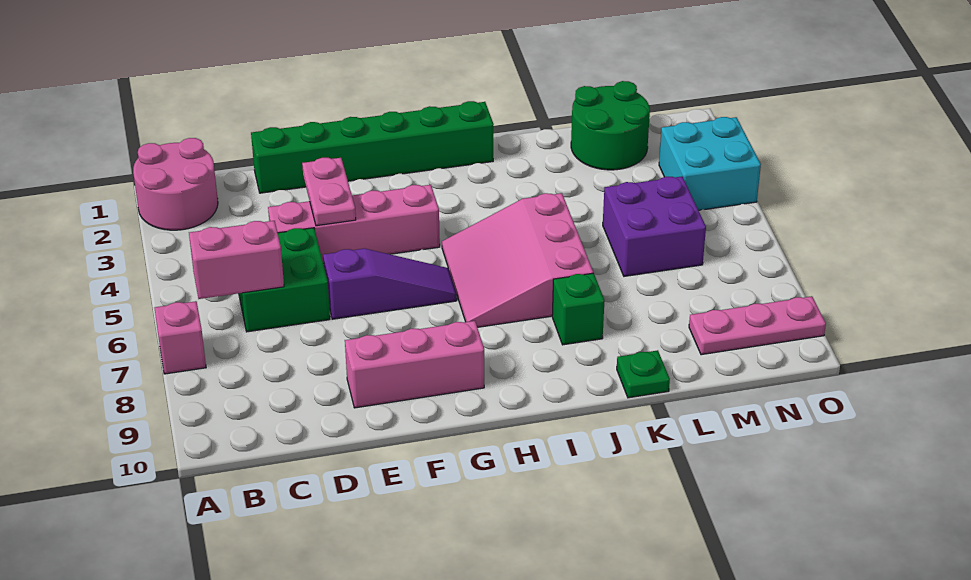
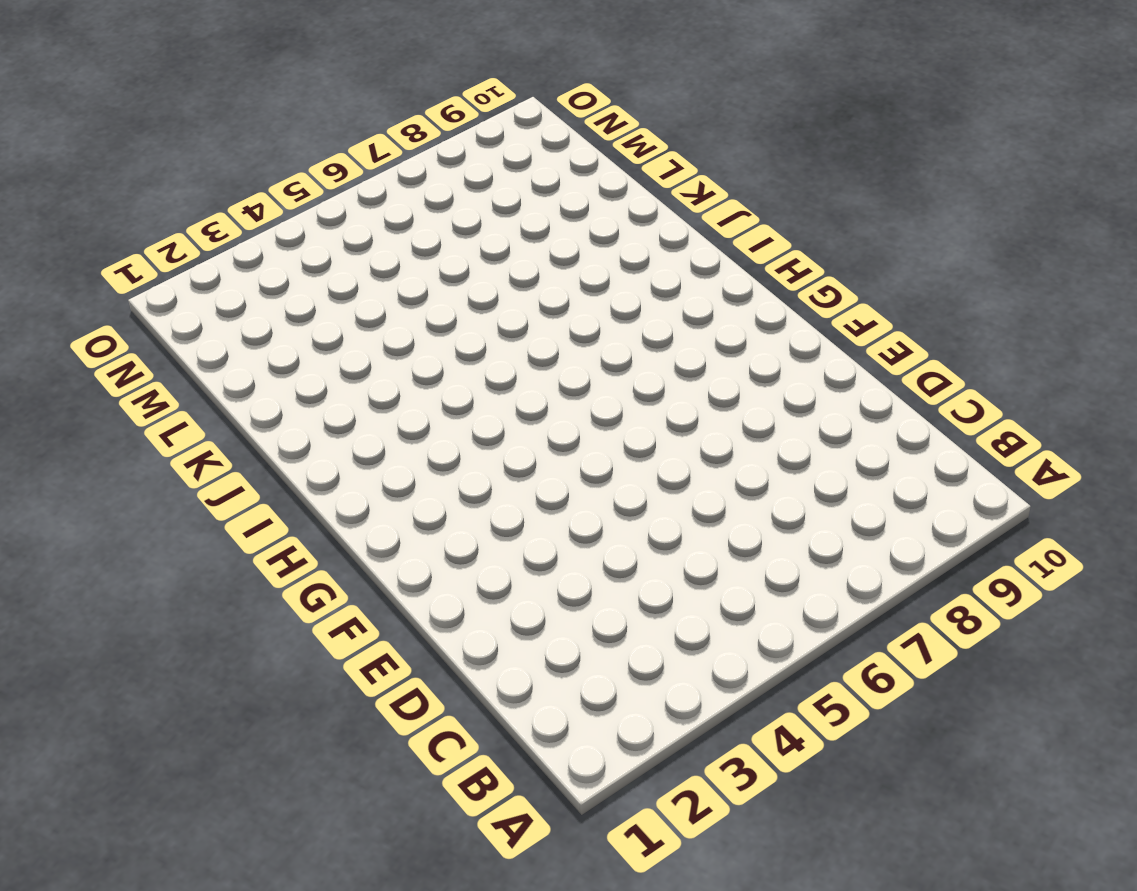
none -> pink 2x2 round brick [133,138,218,230]
none -> pink 1x1 brick [155,301,206,374]
none -> green 2x2 brick [239,228,330,332]

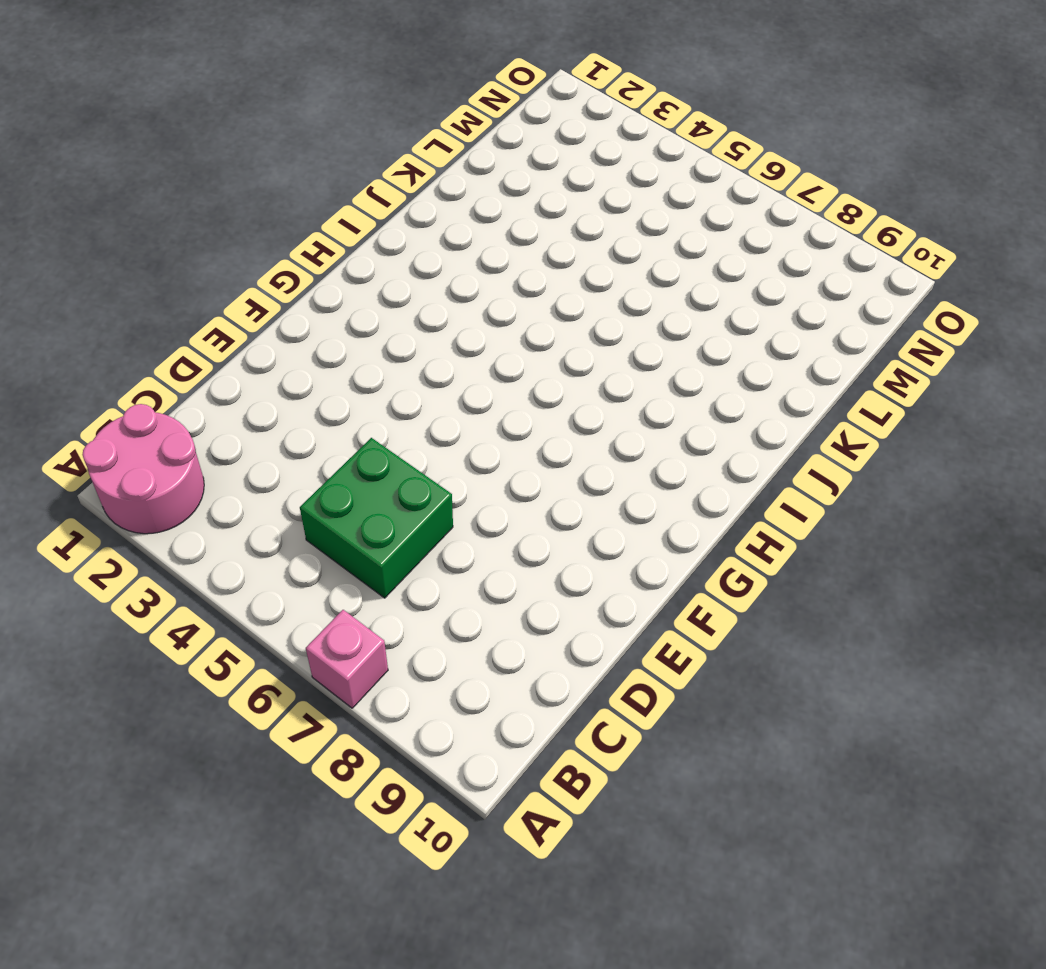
none -> green 1x6 brick [251,101,494,193]
none -> pink 1x4 brick [268,185,440,264]
none -> purple 1x3 slope [323,249,457,319]

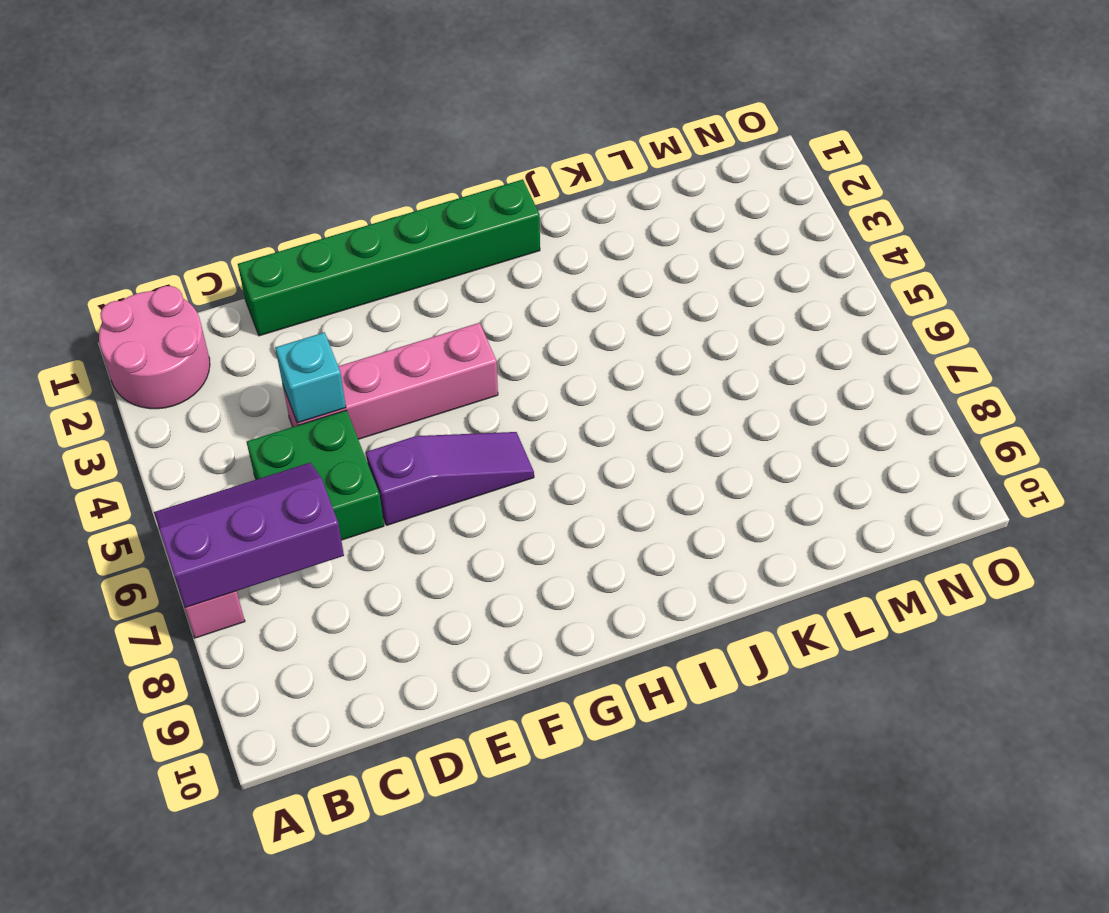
purple 2x3 slope [154,463,344,608] -> pink 1x2 brick [189,221,284,299]
cyan 1x1 brick [275,332,346,423] -> none
none -> pink 1x3 brick [345,321,484,408]
none -> pink 3x3 slope [442,193,593,327]
none -> green 1x1 brick [552,273,605,345]

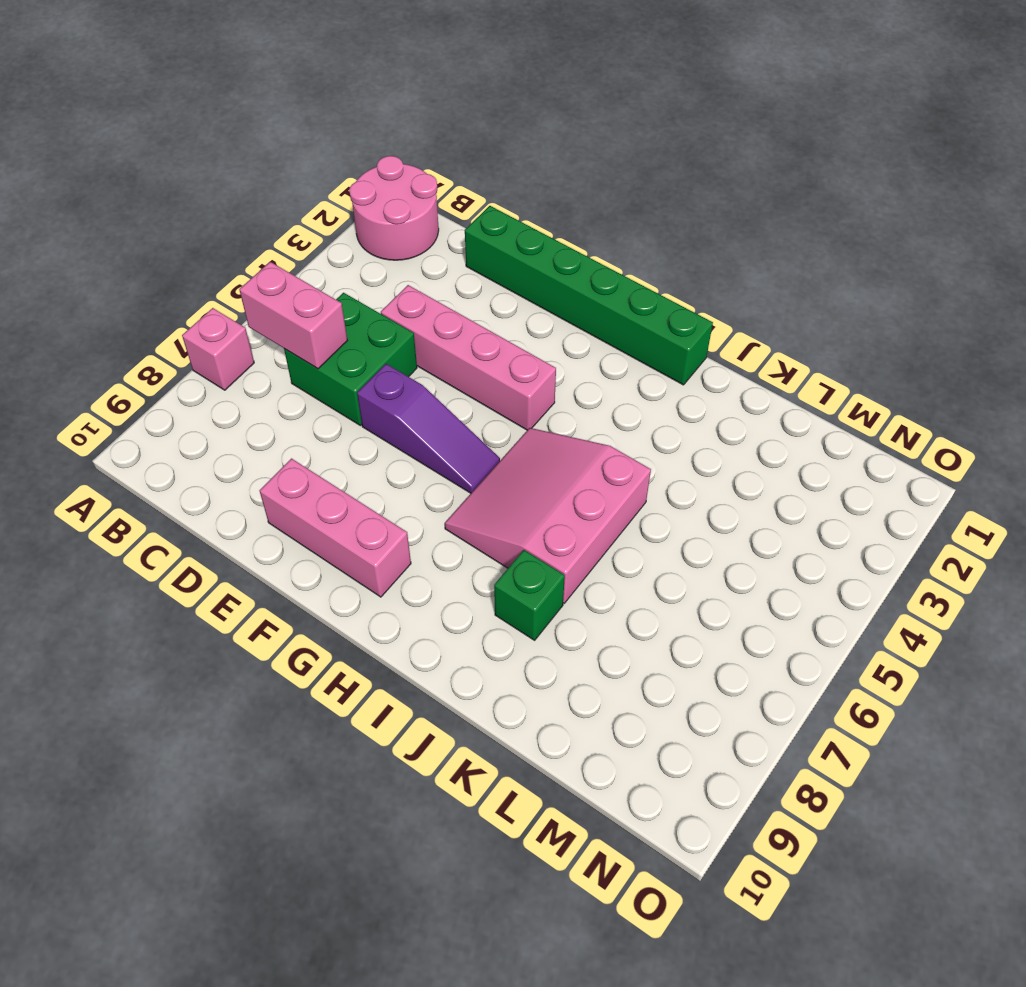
none -> green 1x1 plate [617,350,670,398]
none -> green 2x2 round brick [571,81,650,170]
none -> purple 2x2 brick [603,177,706,276]

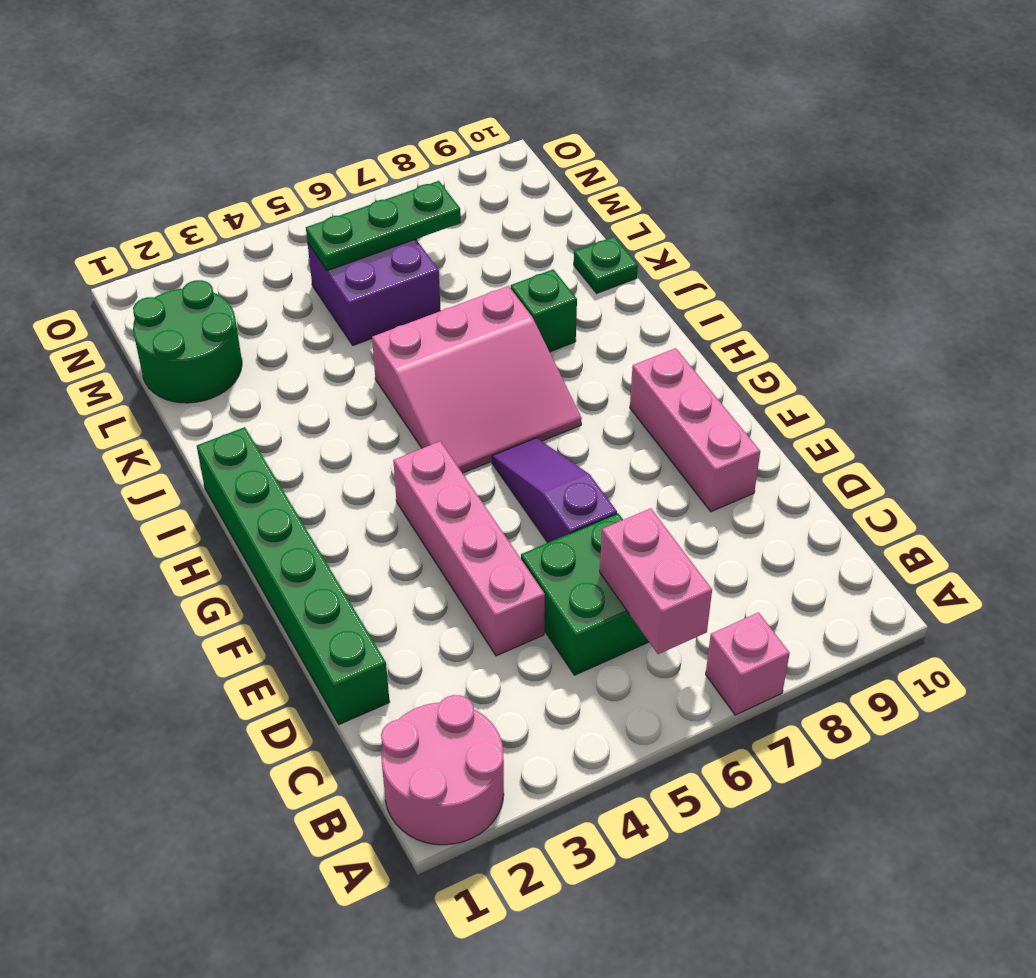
green 1x3 plate [306,181,461,271] -> none
none -> pink 1x3 plate [689,296,826,355]
none -> cyan 2x2 brick [659,117,761,210]
none -> pink 1x2 plate [302,158,356,226]

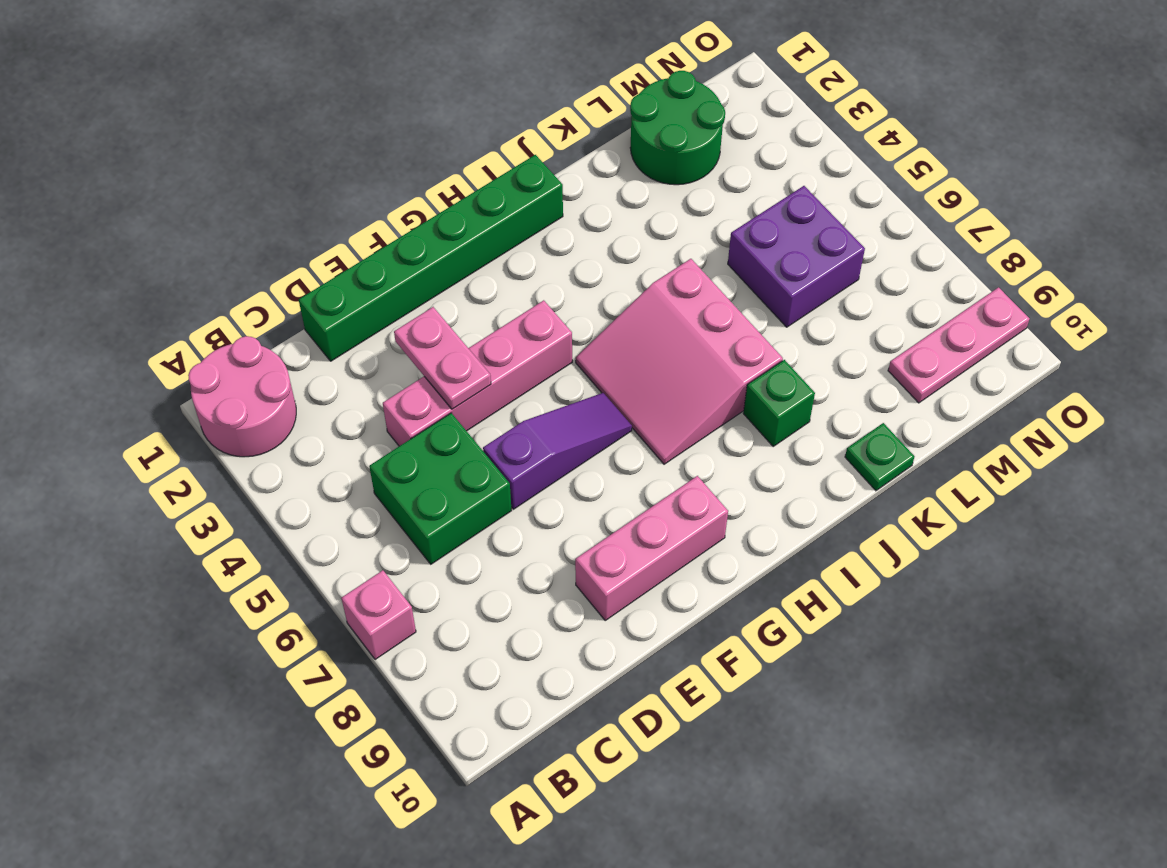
none -> cyan 2x2 brick [659,117,761,210]
none -> pink 1x2 brick [189,221,284,299]

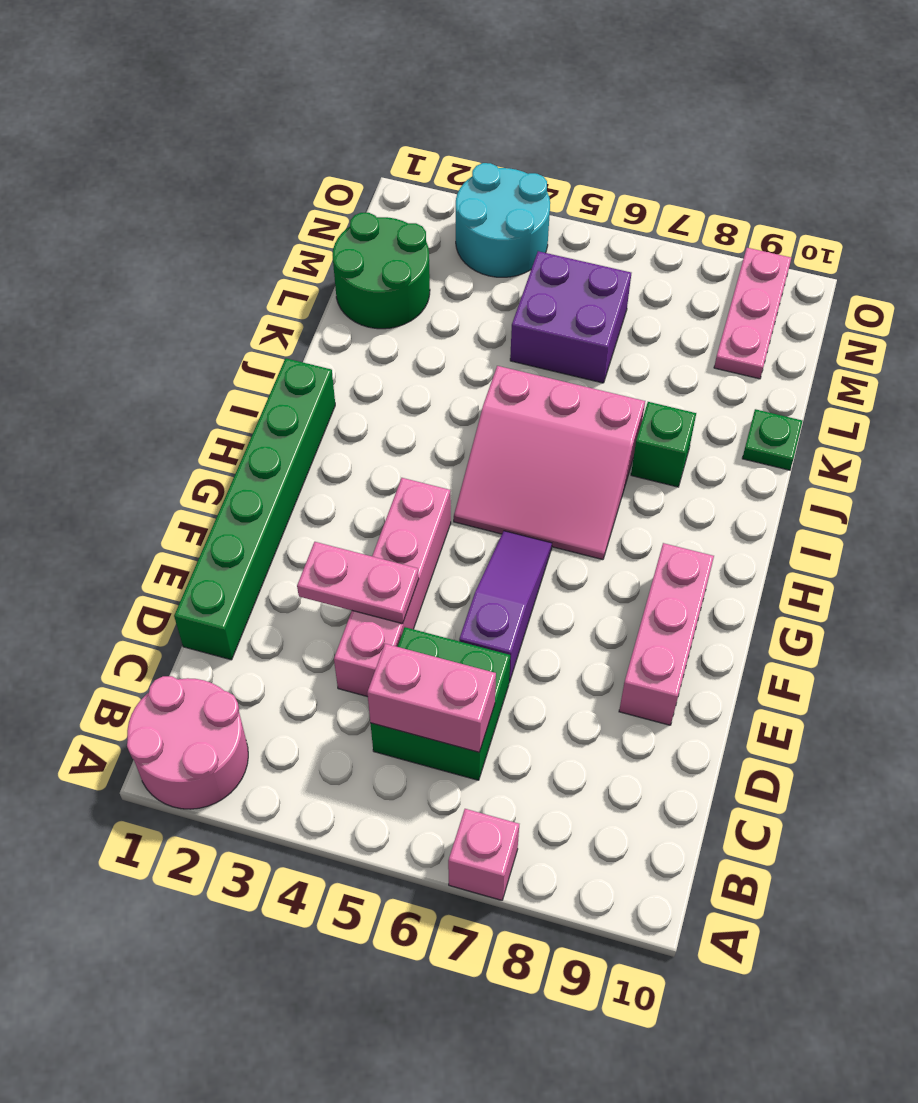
pink 1x2 brick [367,644,496,752] -> pink 1x2 brick turned to [189,221,284,299]
cyan 2x2 round brick [456,163,550,277] -> cyan 2x2 brick [659,117,761,210]

